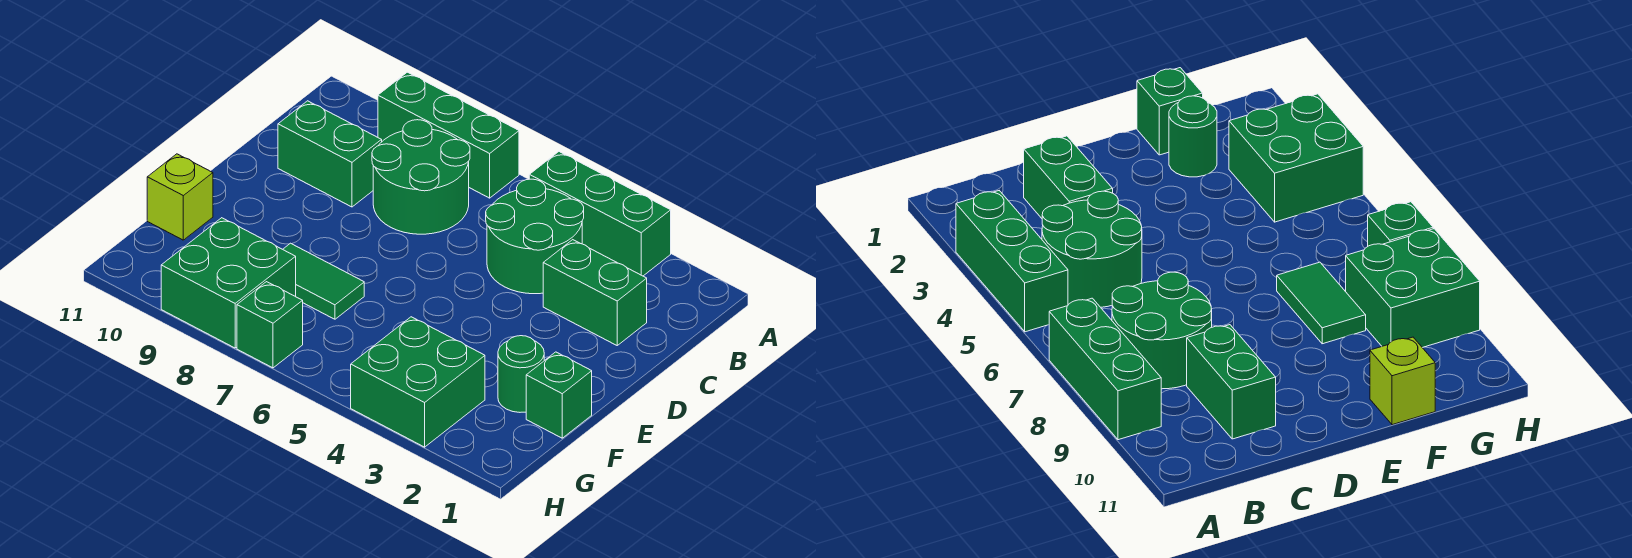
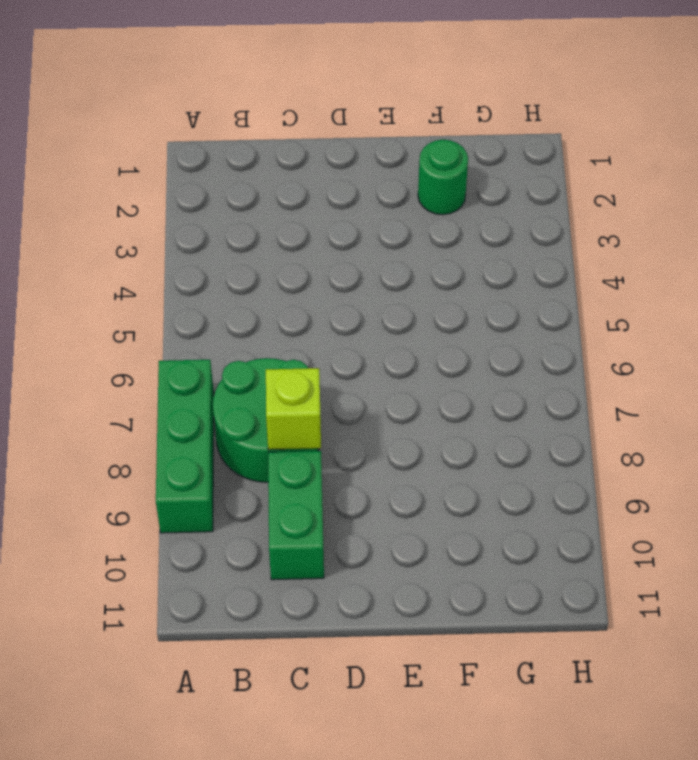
lime 1x1 brick [266,368,321,450] -> lime 1x1 brick moved to [147,154,213,240]
none -> green 1x3 brick [529,152,671,276]
none -> green 2x2 round brick [486,179,584,294]
none -> green 1x2 brick [543,240,647,345]

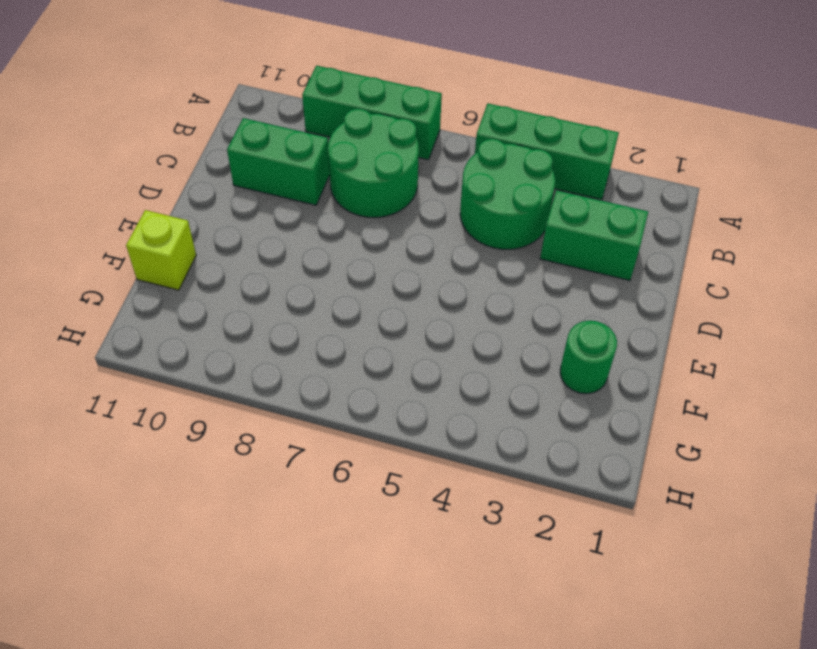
none -> green 1x1 brick [526,352,592,438]
none -> green 1x2 tile [283,243,364,319]
none -> green 2x2 brick [351,317,485,447]

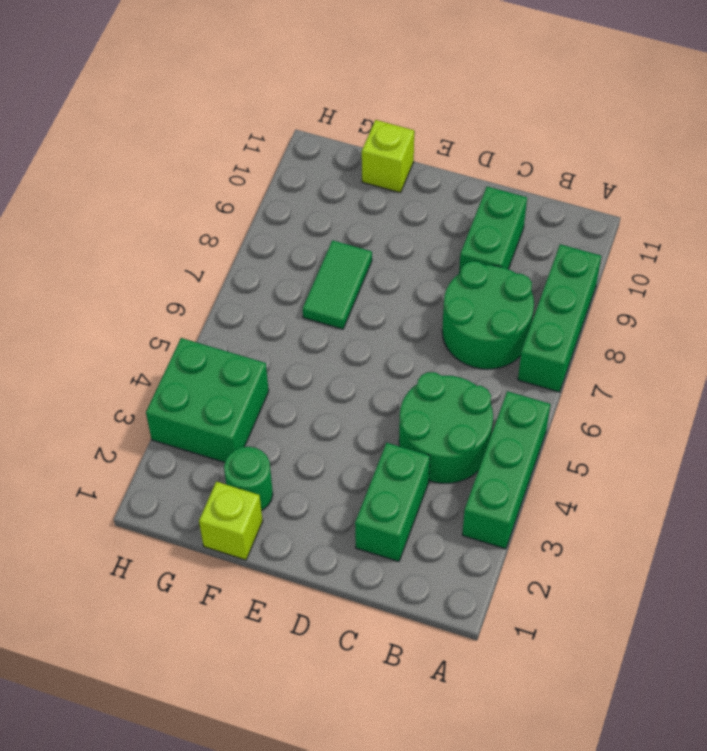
lime 1x1 brick [199,482,263,560] -> green 1x1 brick [526,352,592,438]
none -> green 2x2 brick [161,218,296,348]
none -> green 1x1 brick [237,282,303,368]

